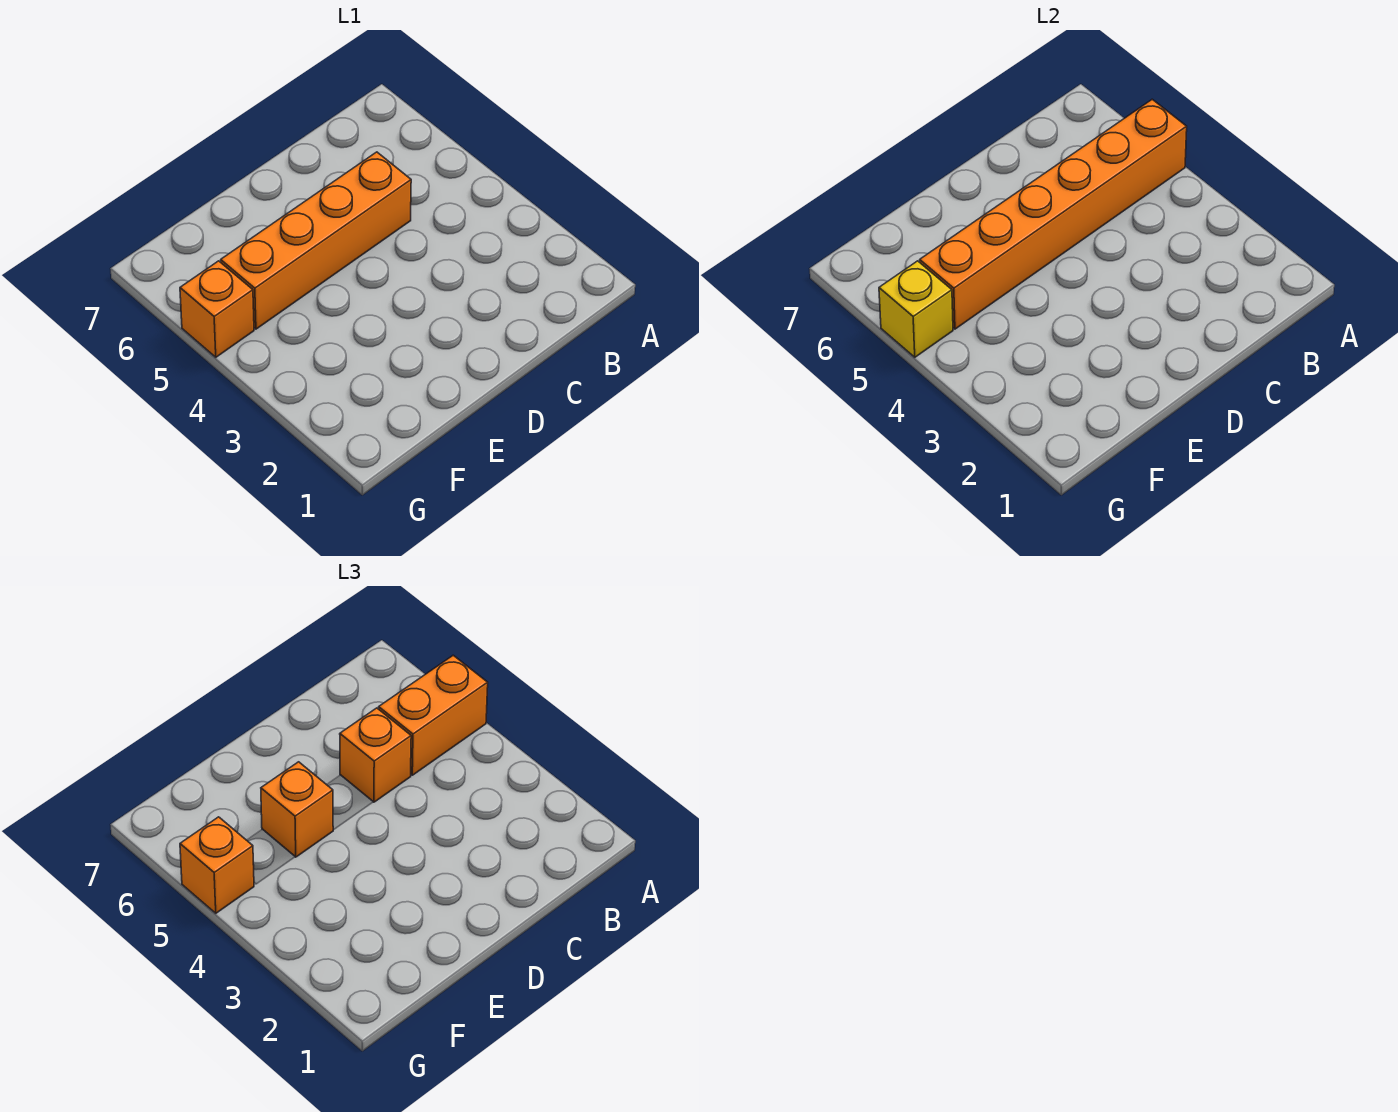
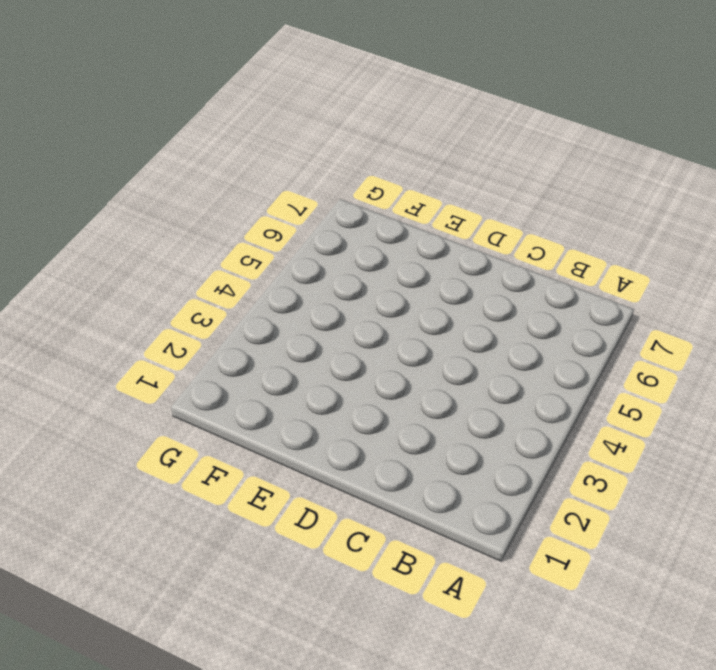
none -> orange 1x4 brick [221,152,411,329]
none -> orange 1x1 brick [180,261,254,357]

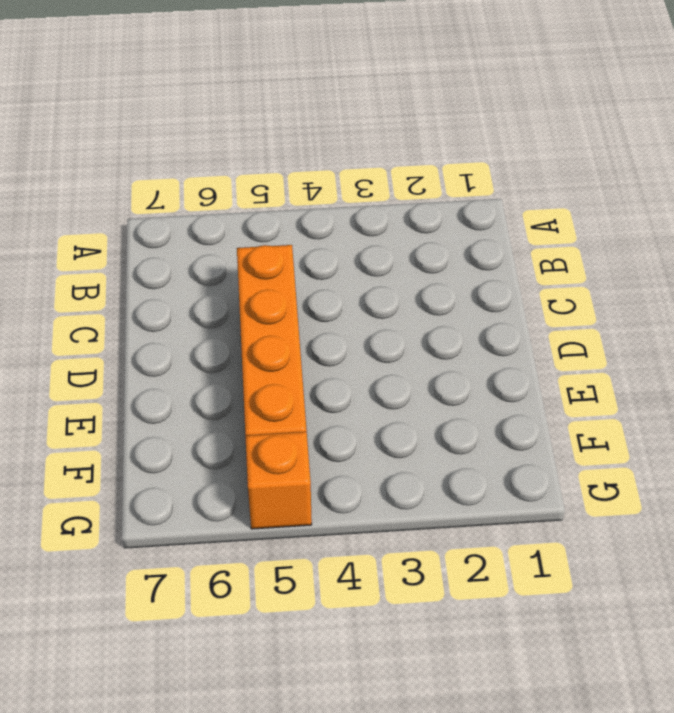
none -> orange 1x6 brick [920,99,1187,329]
none -> yellow 1x1 brick [879,261,953,357]

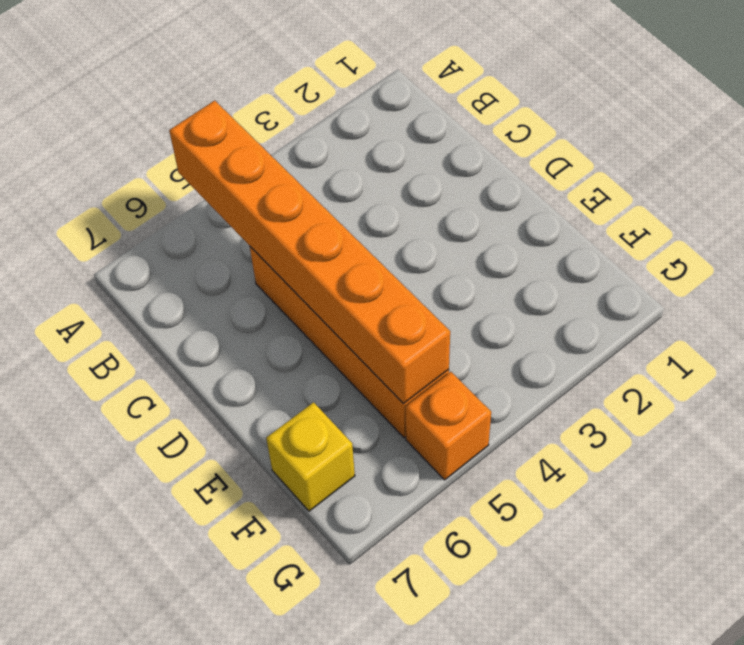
yellow 1x1 brick [266,402,355,511] -> yellow 1x1 brick moved to [879,261,953,357]
none -> orange 1x2 brick [379,655,488,775]
none -> orange 1x1 brick [340,708,411,802]

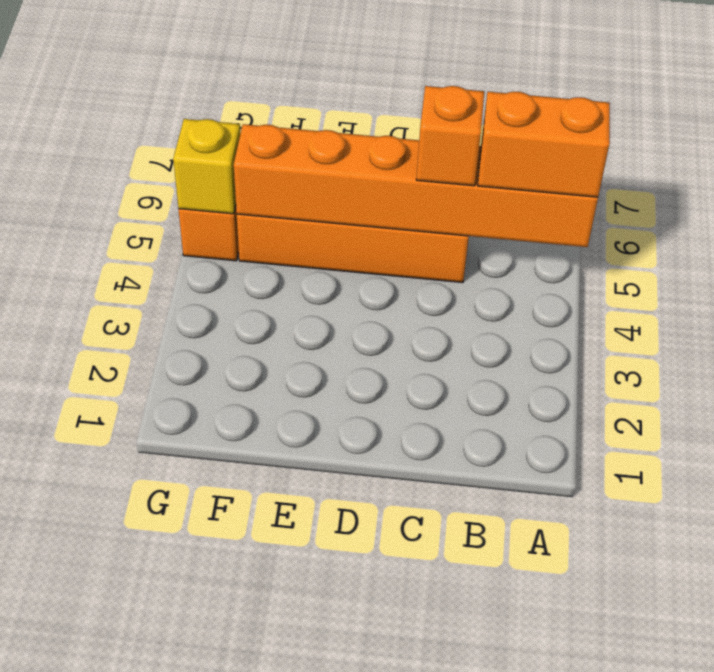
none -> orange 1x1 brick [261,762,333,857]
none -> orange 1x1 brick [180,817,254,913]

